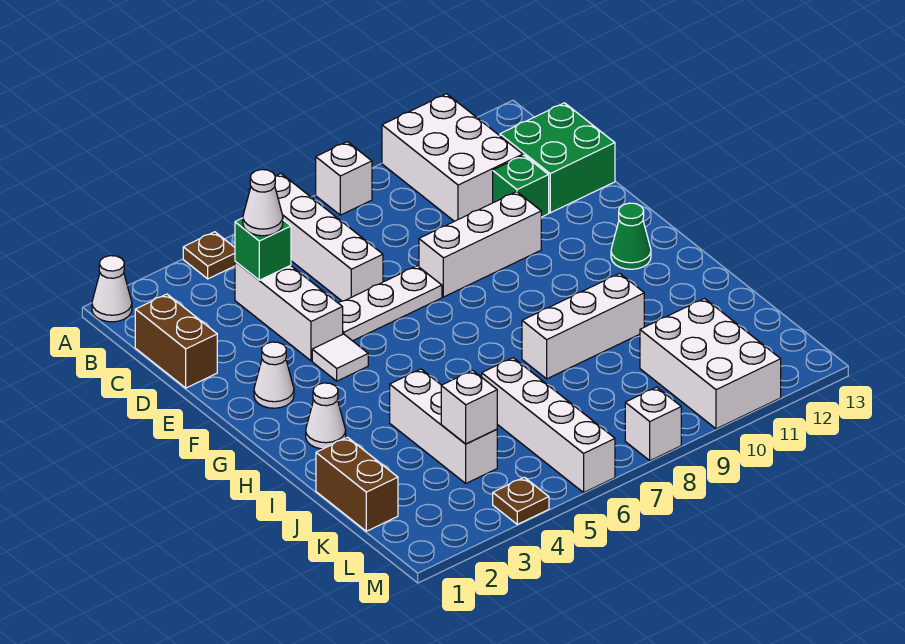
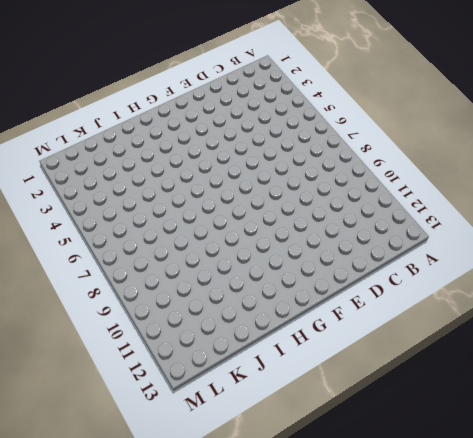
none -> white 1x1 cone [92,256,132,322]
none -> brown 1x1 plate [183,232,235,279]
none -> white 1x4 brick [249,174,383,301]

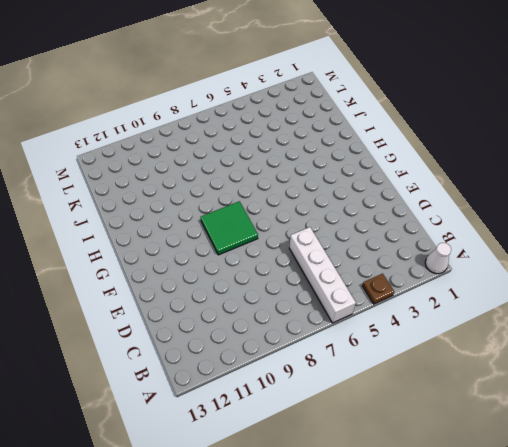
green 2x2 tile [201,201,258,255] -> none
none -> white 1x1 brick [316,142,372,215]
none -> white 2x3 brick [382,94,523,221]
none -> brown 1x2 brick [135,294,217,388]

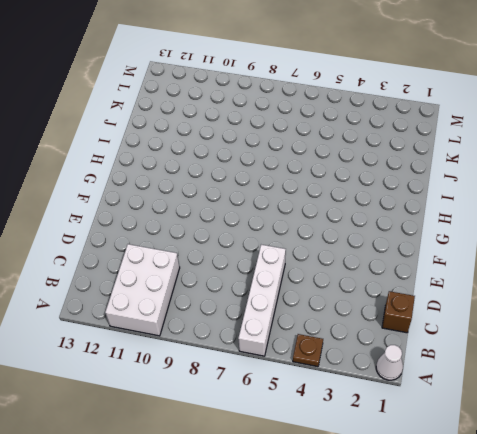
brown 1x1 brick [382,291,415,333] -> brown 1x2 brick [135,294,217,388]
none -> white 1x1 brick [316,142,372,215]
none -> white 1x3 brick [235,261,343,361]
none -> green 2x2 brick [500,103,615,213]

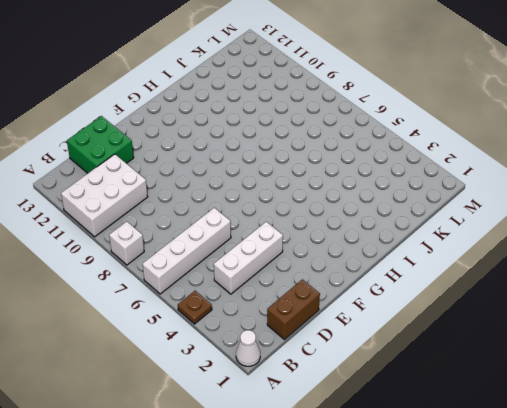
none -> green 1x1 brick [493,155,549,217]
none -> white 1x3 plate [339,266,442,341]
none -> white 1x3 brick [419,192,541,297]

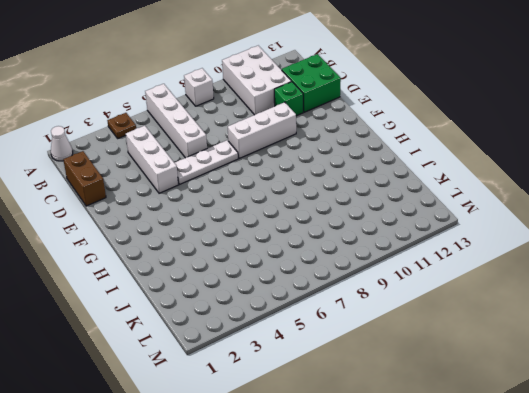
none -> white 1x1 cone [254,342,294,408]
none -> white 1x1 tile [312,334,368,381]
none -> green 1x1 cone [611,203,651,269]

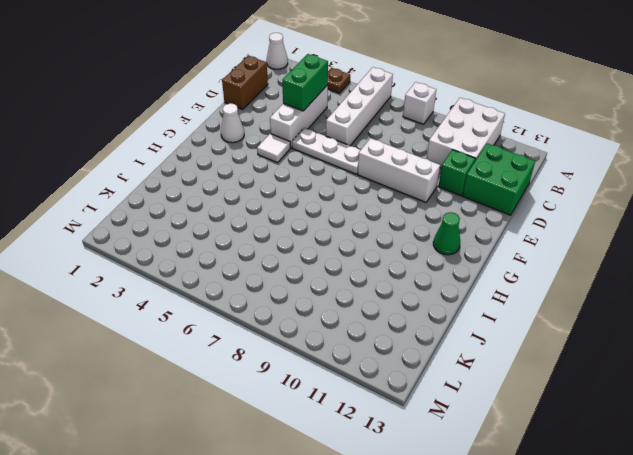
green 1x2 brick [282,54,328,111] -> green 1x1 brick [235,218,291,280]
none -> white 1x1 cone [306,383,346,449]
none -> white 1x3 brick [390,369,497,483]
none -> white 1x3 brick [522,274,644,379]

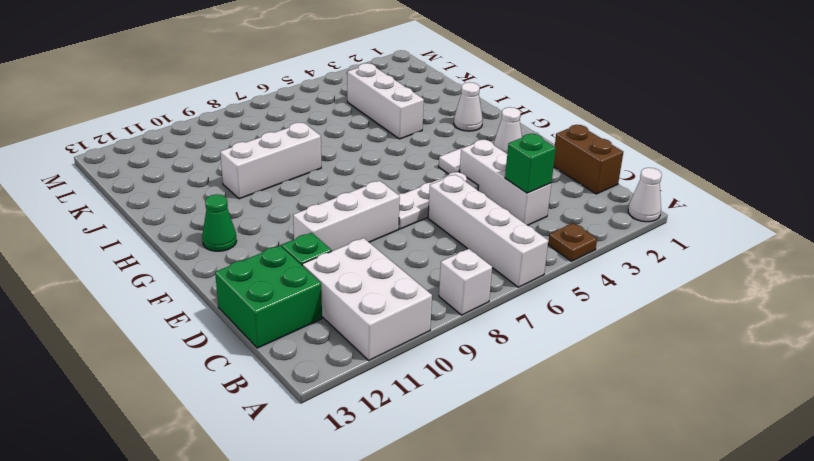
none -> brown 1x2 brick [316,437,398,531]
none -> white 1x4 brick [482,358,615,492]
none -> white 2x3 brick [640,299,781,429]

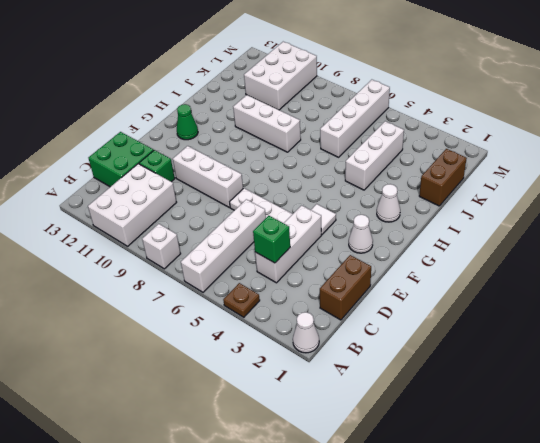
none -> brown 1x1 plate [493,477,549,524]
none -> white 1x1 brick [625,387,681,461]
none -> white 1x1 brick [441,370,497,444]

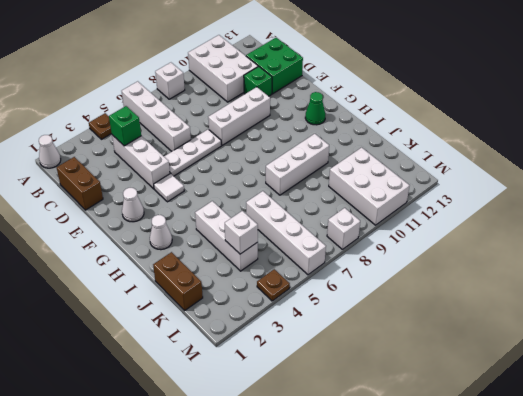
none -> white 1x1 cone [243,170,283,236]

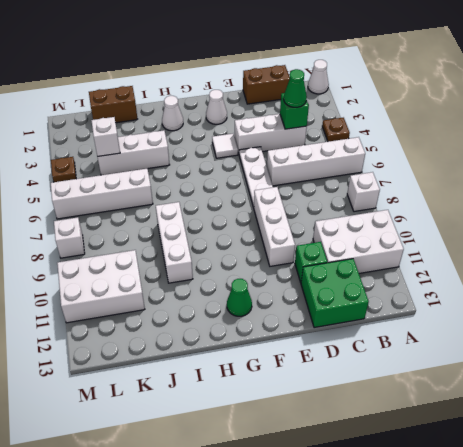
green 1x1 cone [284,69,307,107] -> white 1x1 cone [243,170,283,236]

